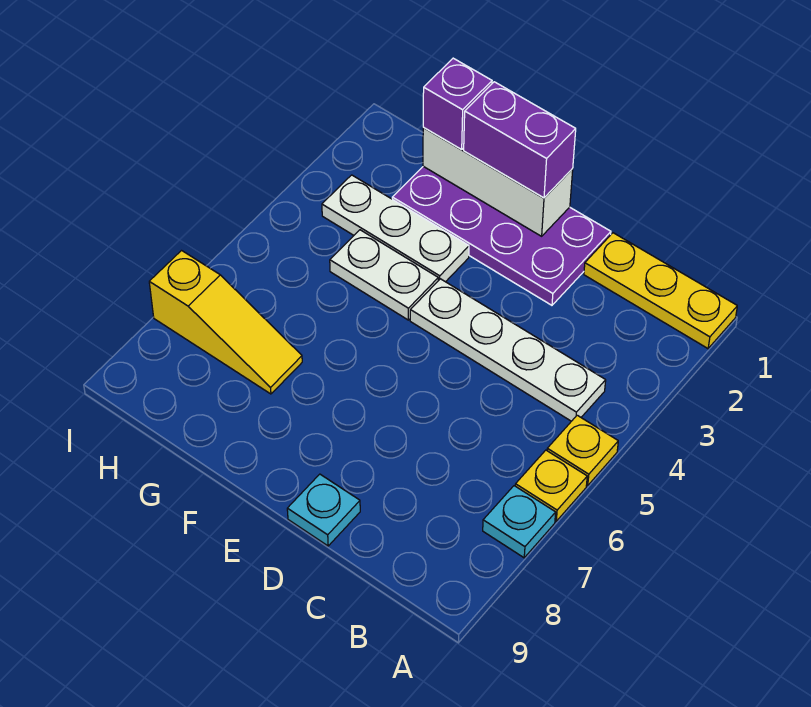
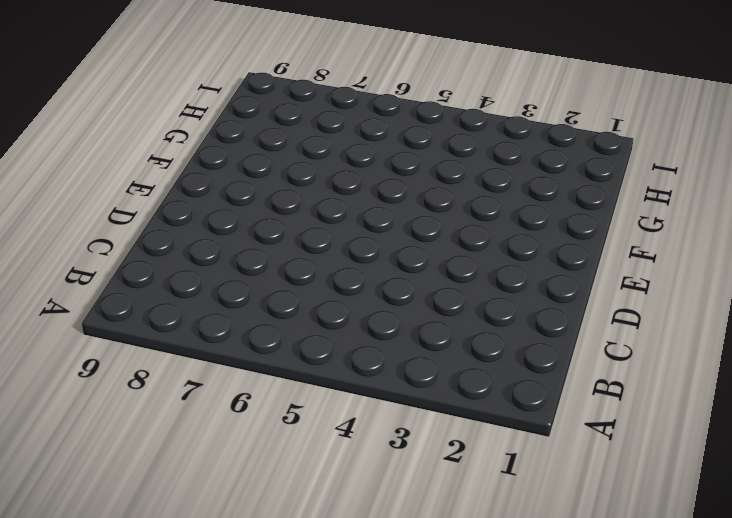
none -> yellow 1x3 plate [584,233,737,348]
none -> yellow 1x1 plate [547,415,618,485]
none -> yellow 1x1 plate [515,450,587,521]

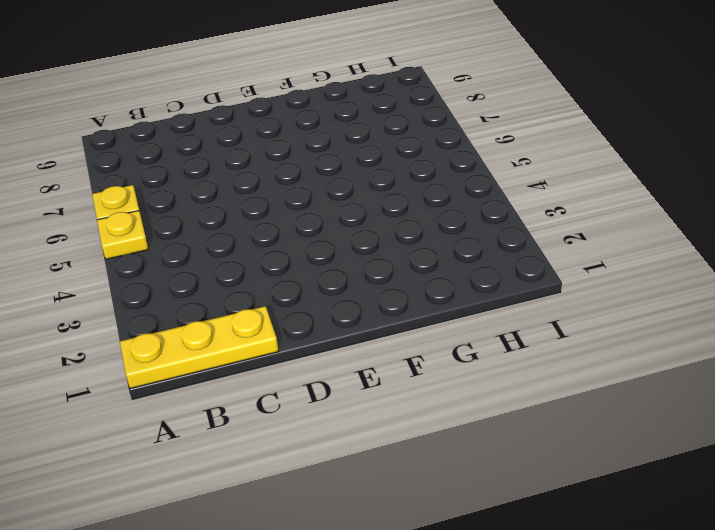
none -> cyan 1x1 plate [483,486,556,558]
none -> white 1x4 plate [410,279,606,421]
none -> purple 2x4 plate [392,166,611,305]

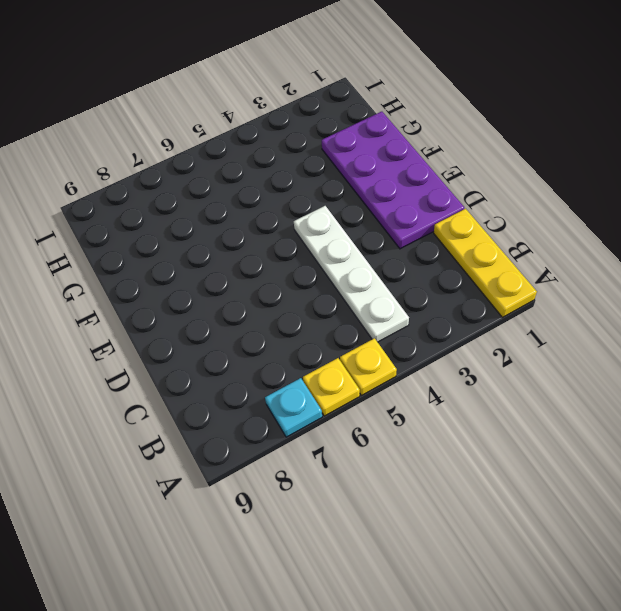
none -> cyan 1x1 plate [287,474,360,546]
none -> white 1x3 plate [322,175,469,282]
none -> white 1x2 plate [330,230,438,320]

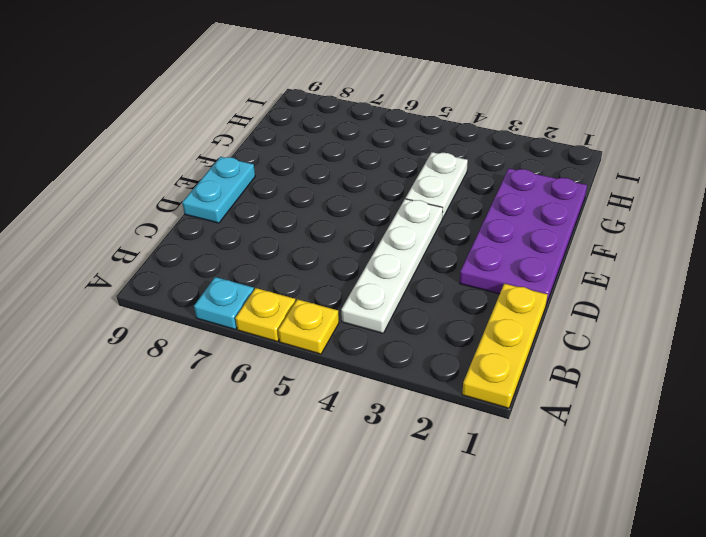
cyan 1x2 plate [182,157,255,223] -> cyan 1x1 plate [287,474,360,546]
none -> white 1x3 plate [322,175,469,282]
none -> yellow 1x3 slope [149,251,302,394]
none -> white 1x3 brick [423,127,573,236]

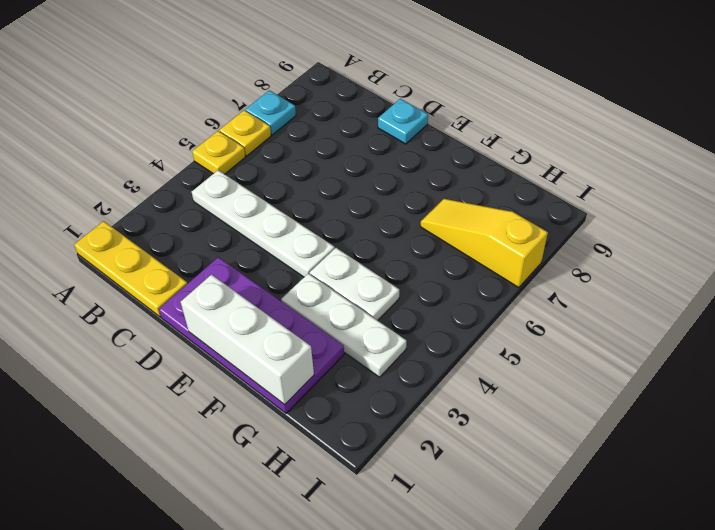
none -> purple 1x2 brick [464,82,576,198]
none -> purple 1x1 brick [423,58,492,150]

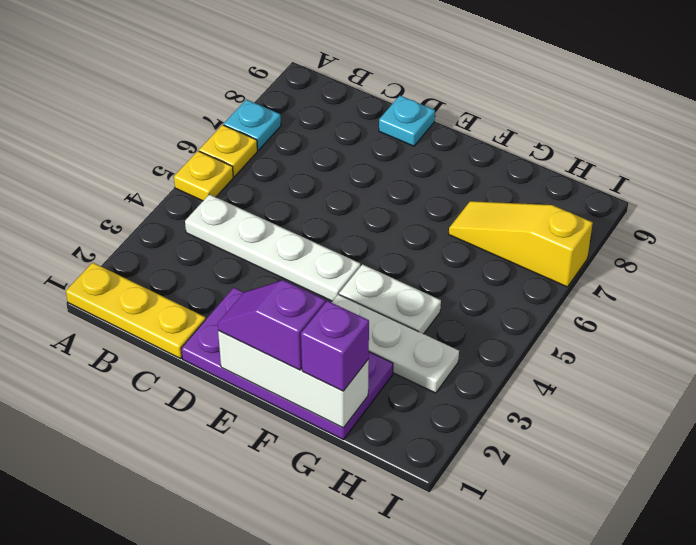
purple 1x2 slope [218,280,325,370] -> purple 1x2 brick [464,82,576,198]

